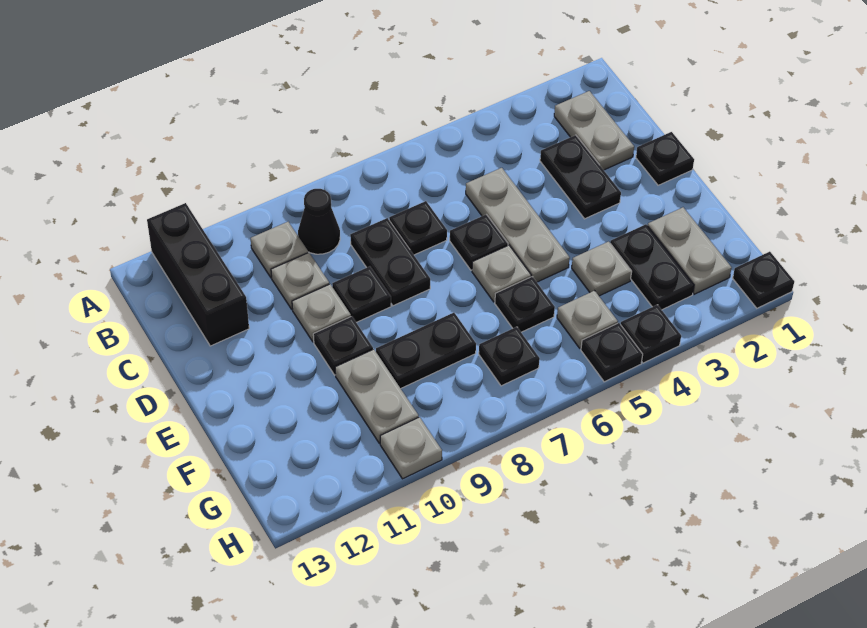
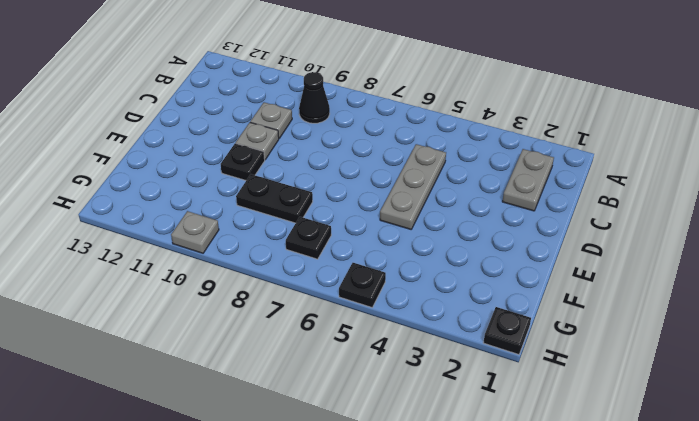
none -> black 1x3 brick [147,203,249,346]
none -> grey 1x1 plate [251,222,308,278]
none -> black 1x2 plate [540,135,621,219]

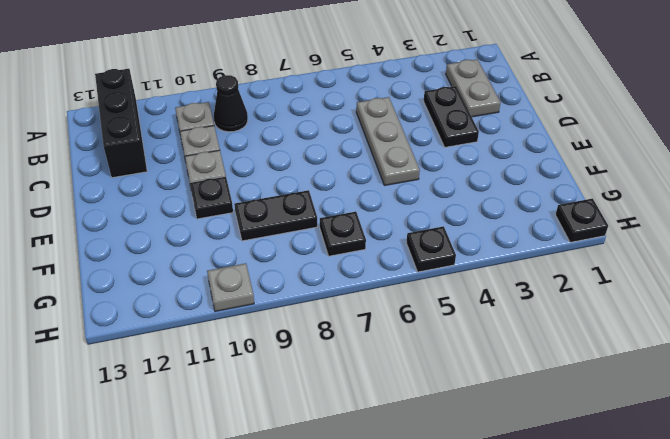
none -> black 1x1 plate [389,201,447,255]
none -> black 1x2 plate [350,218,430,306]
none -> black 1x1 plate [636,132,694,185]

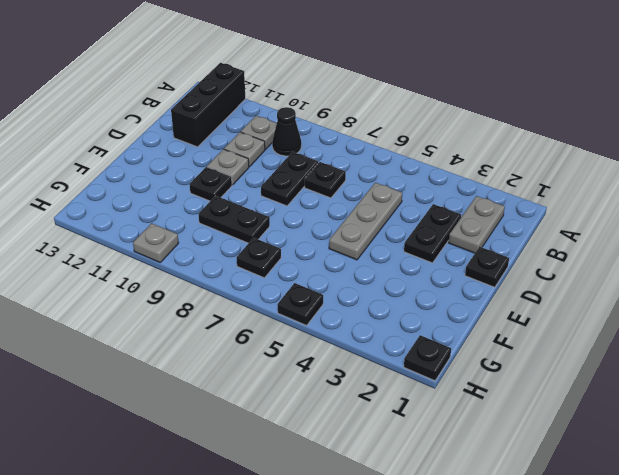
none -> black 1x1 plate [450,214,508,270]
none -> black 1x1 plate [332,266,391,322]
none -> grey 1x1 plate [472,245,531,302]

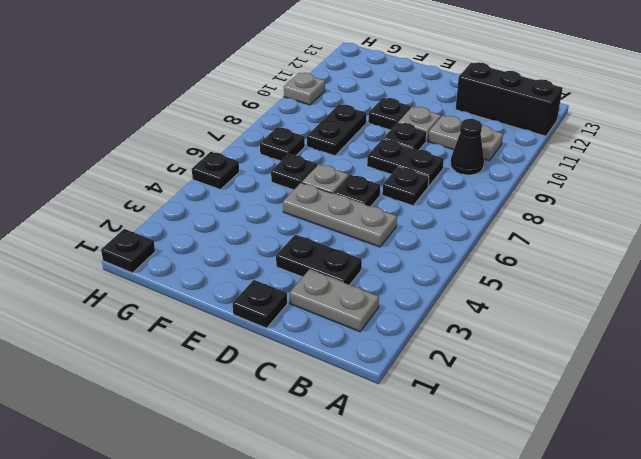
none -> grey 1x2 plate [648,207,732,294]
none -> black 1x2 plate [610,224,694,310]
none -> grey 1x1 plate [572,242,632,296]

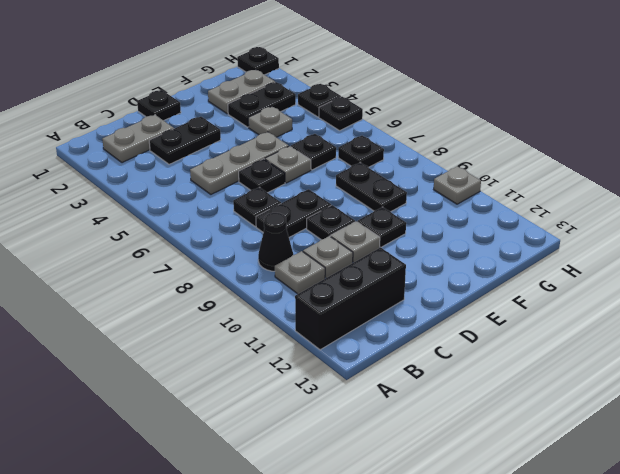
none -> grey 1x2 plate [335,349,419,443]
none -> grey 1x1 plate [557,291,618,348]

